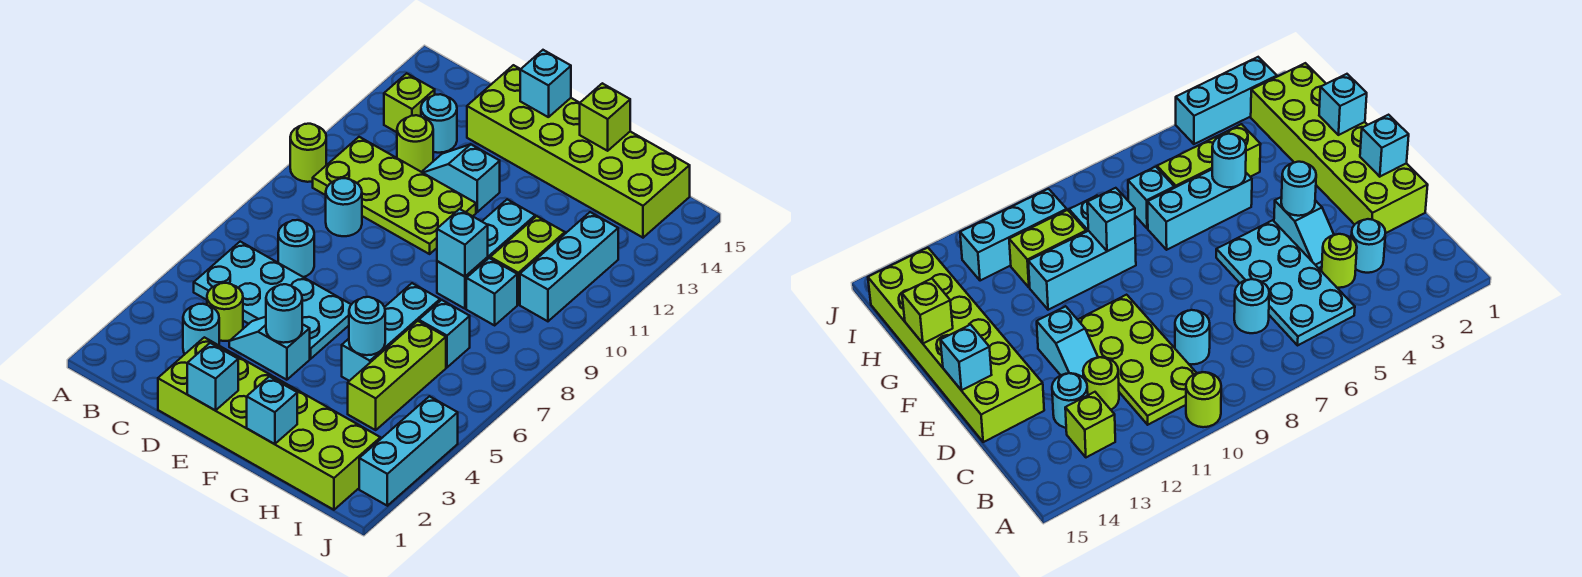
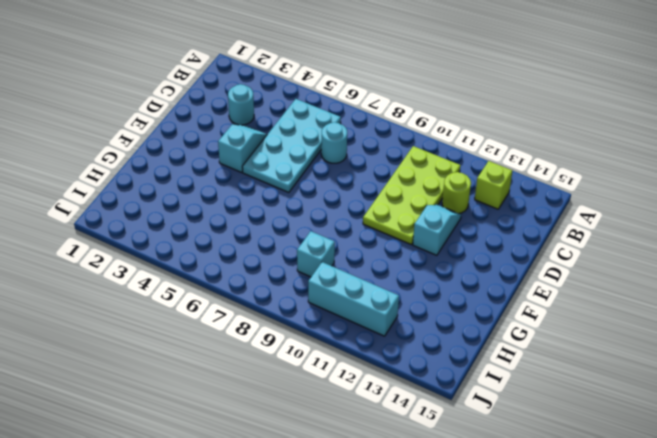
none -> lime 1x1 round brick [290,124,326,182]
none -> lime 1x1 round brick [207,283,243,341]
none -> cyan 1x1 round brick [325,178,362,236]

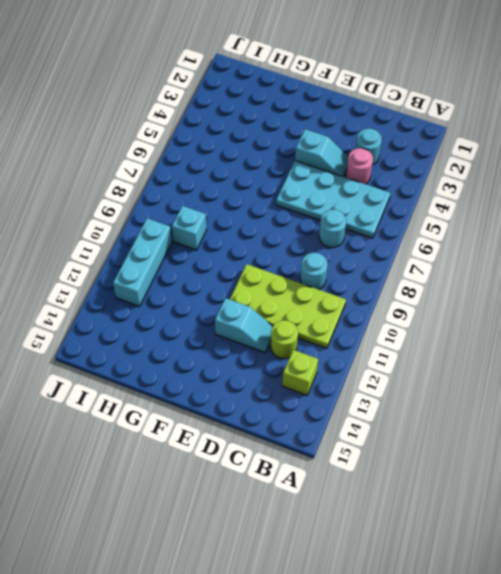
pink 1x1 round brick [346,148,373,184] -> lime 1x1 round brick [207,283,243,341]
none -> lime 1x1 round brick [290,124,326,182]
none -> cyan 1x1 round brick [421,94,457,153]
none -> lime 2x6 brick [158,337,380,510]

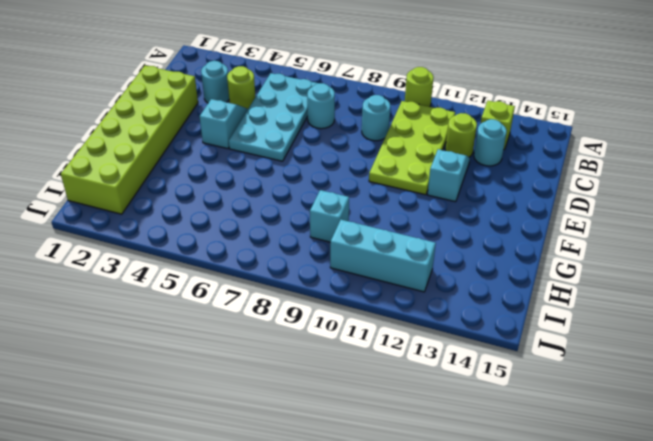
none -> lime 2x6 brick [467,65,690,238]
none -> cyan 1x3 brick [342,283,440,381]
none -> cyan 1x3 brick [437,199,535,309]

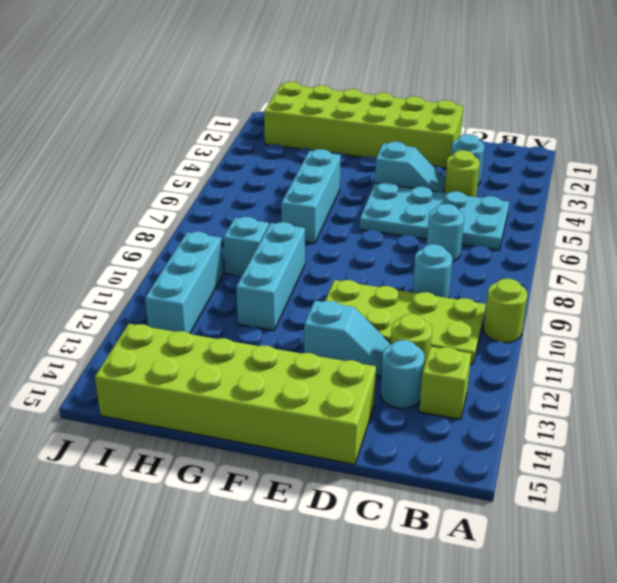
none -> lime 1x3 brick [348,321,446,430]
none -> cyan 1x1 brick [419,300,470,367]
none -> lime 1x2 brick [490,216,565,304]

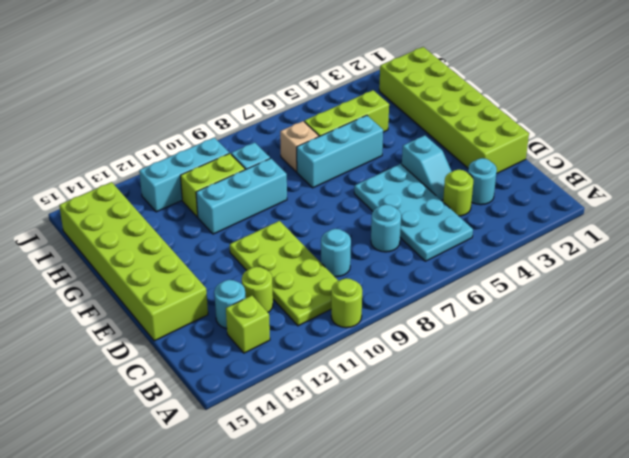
tan 1x1 brick [280,121,319,172] -> cyan 1x1 brick [419,300,470,367]
none -> cyan 1x2 slope [422,144,500,212]
none -> cyan 1x3 brick [359,396,458,506]
none -> cyan 1x1 brick [187,343,238,410]

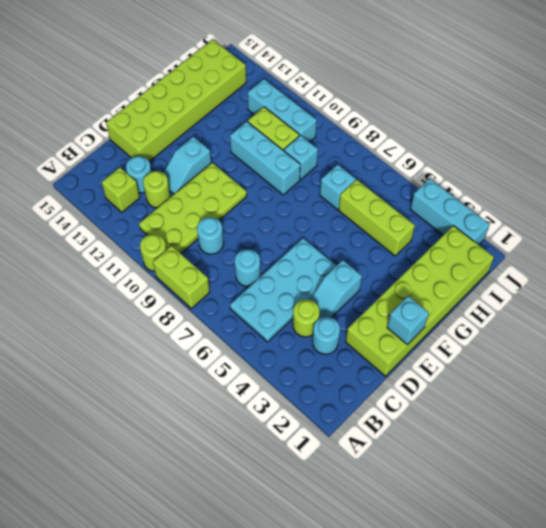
lime 1x2 brick [153,246,210,308] -> none
none -> cyan 1x3 brick [342,283,440,381]
none -> cyan 1x1 round brick [266,284,302,343]
none -> cyan 1x1 brick [520,50,571,117]

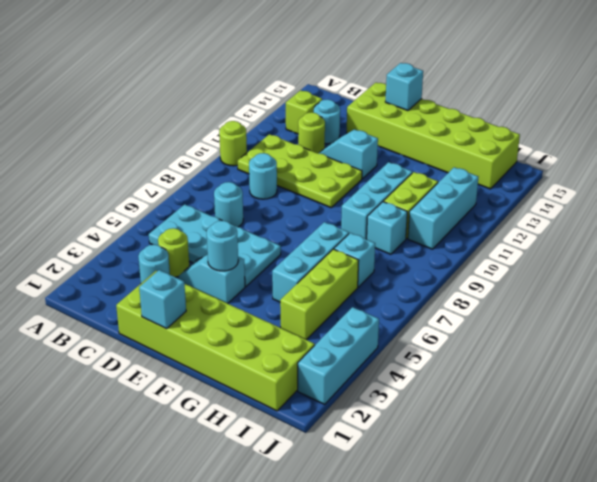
none -> cyan 1x1 brick [247,377,297,444]
none -> cyan 1x1 round brick [349,297,385,355]
none -> cyan 1x1 brick [437,209,488,277]

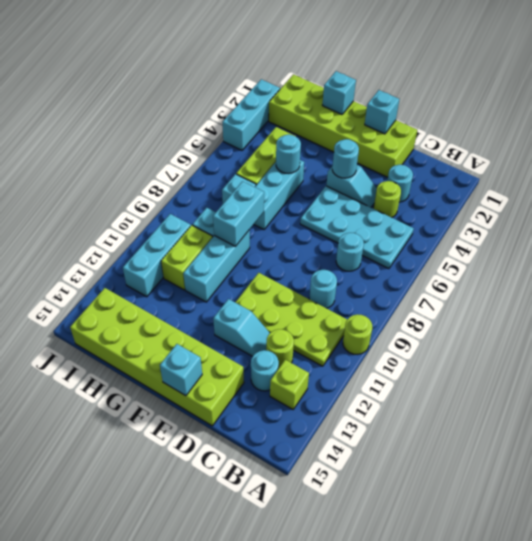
cyan 1x2 brick [213,181,264,246] -> cyan 1x1 brick [437,209,488,277]
none -> lime 1x1 brick [580,83,630,151]

